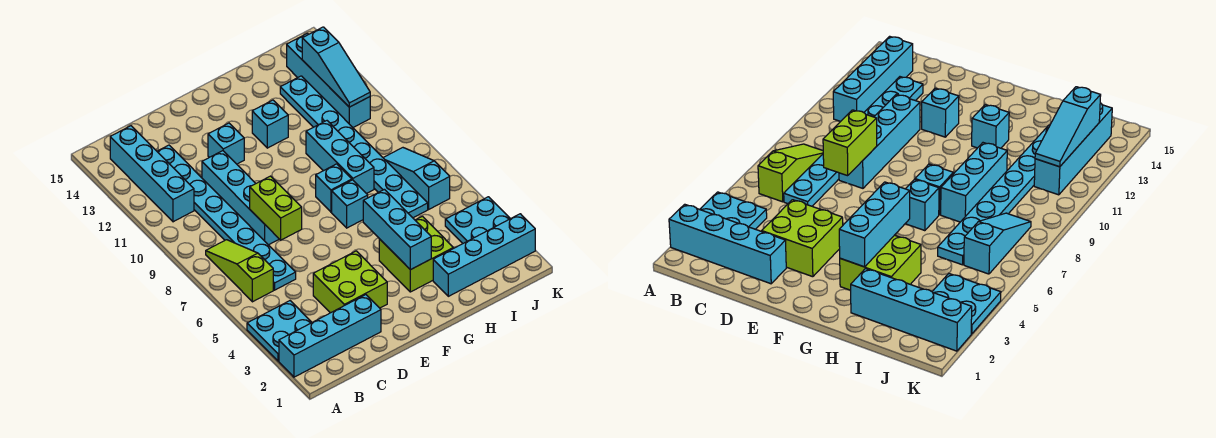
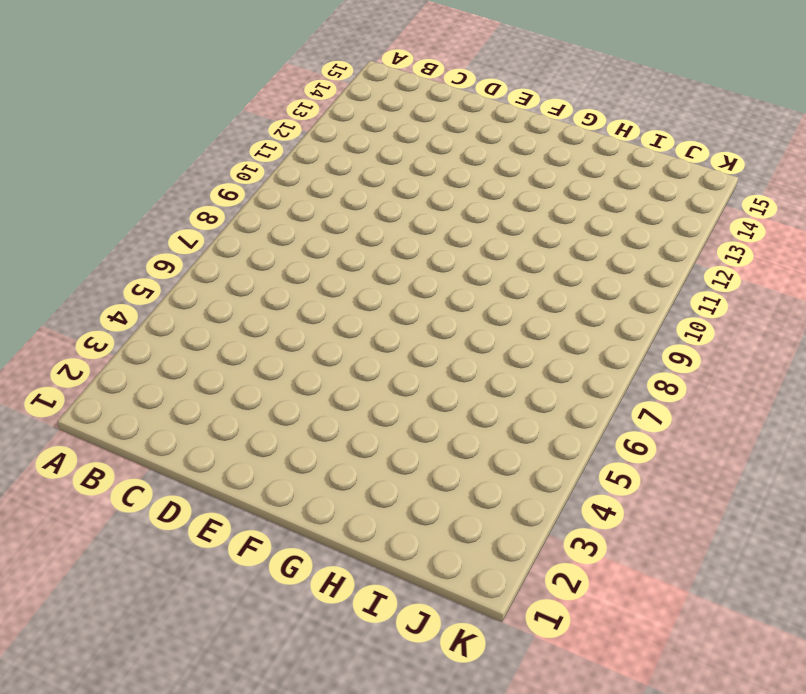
none -> cyan 1x4 brick [279,295,381,377]
none -> cyan 2x2 plate [247,301,312,361]
none -> lime 1x3 slope [206,240,273,302]

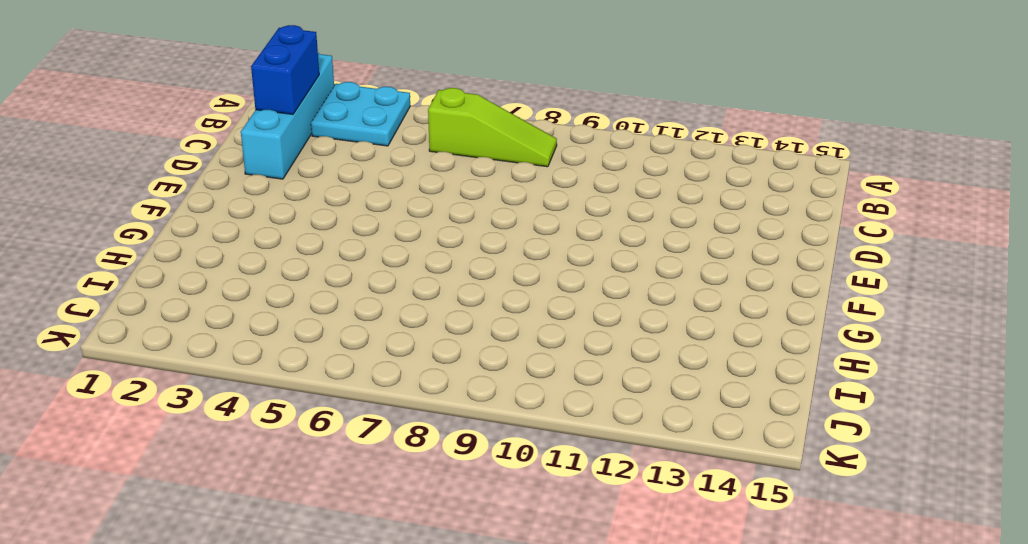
blue 1x2 brick [251,25,319,114] -> none
none -> cyan 1x4 brick [110,126,194,222]
none -> cyan 1x8 plate [157,145,296,290]
none -> lime 2x2 brick [313,251,387,313]

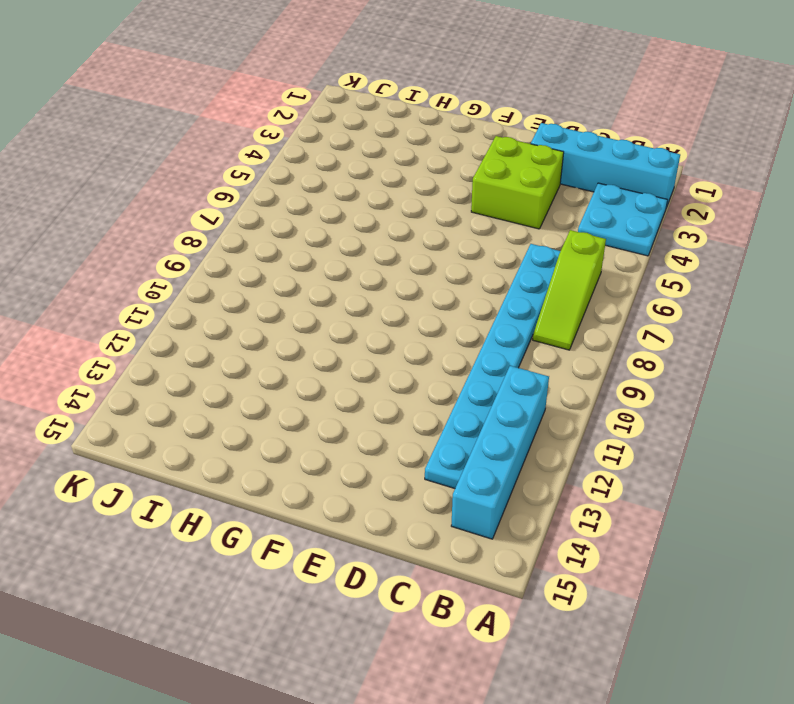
none -> cyan 1x4 brick [202,151,279,245]
none -> cyan 1x1 brick [208,123,244,164]
none -> lime 2x2 brick [379,216,453,292]

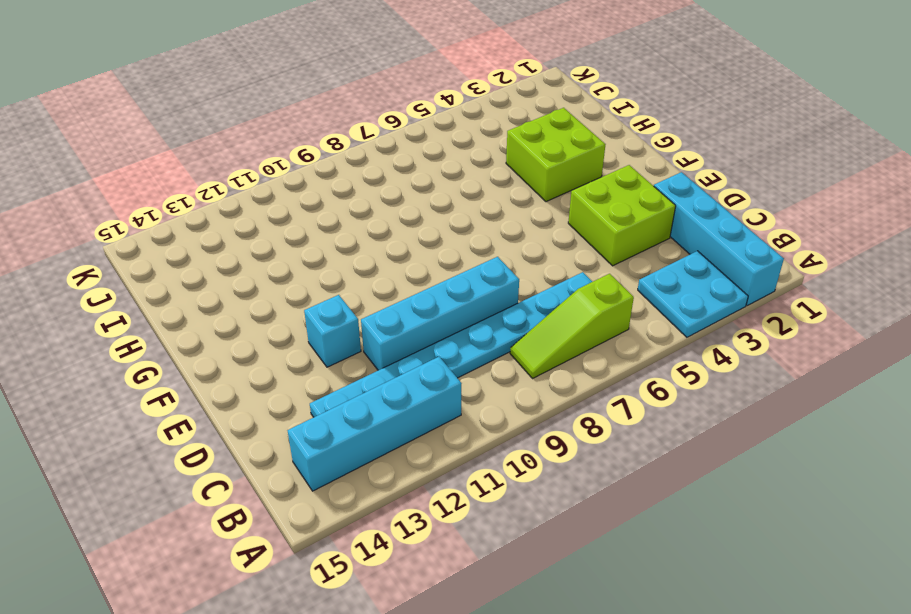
none -> cyan 1x1 brick [332,180,368,228]
none -> cyan 1x1 brick [316,164,352,212]
none -> cyan 1x1 brick [252,100,288,148]

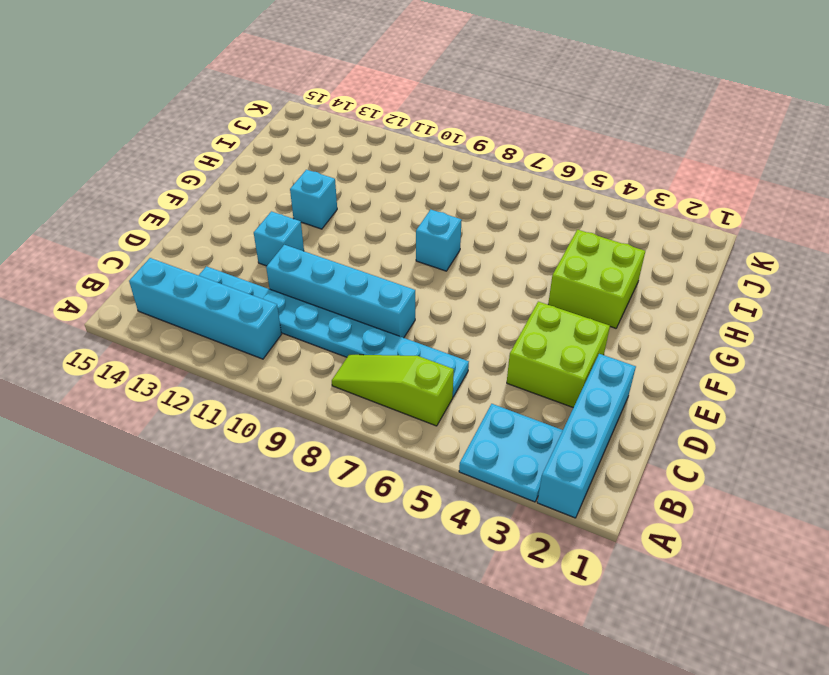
none -> cyan 1x1 brick [332,180,368,228]
none -> cyan 1x4 brick [433,214,535,296]
none -> cyan 1x3 brick [306,121,374,194]

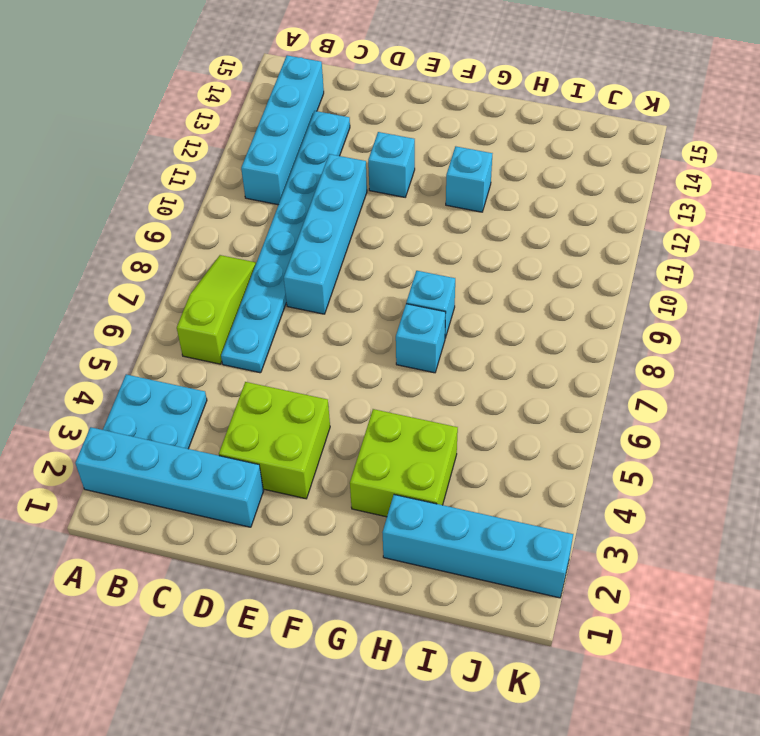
none -> cyan 1x3 brick [306,121,374,194]
none -> cyan 1x8 plate [280,76,428,218]
none -> cyan 2x2 plate [445,197,510,243]

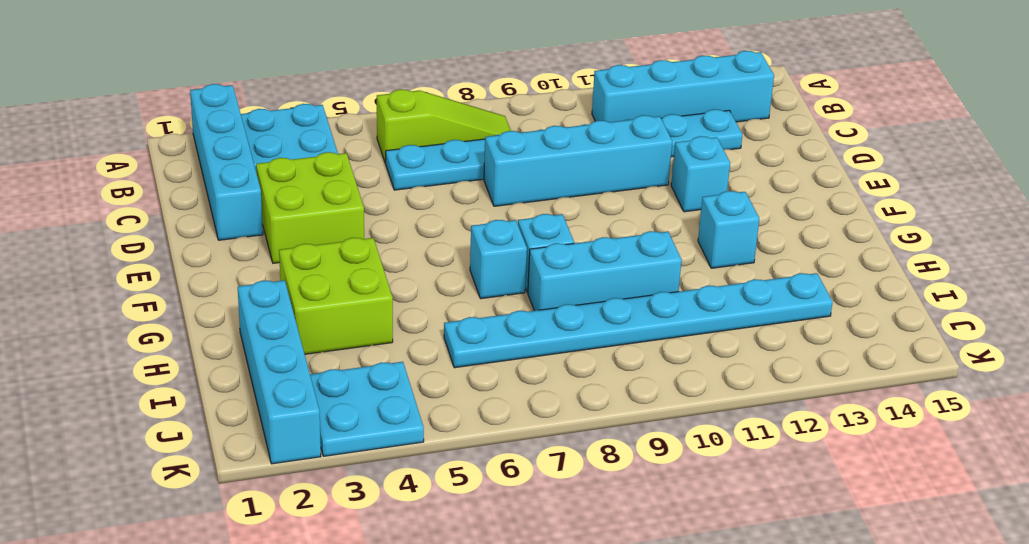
none -> cyan 1x3 slope [383,148,450,209]
none -> cyan 1x4 brick [287,33,370,127]
none -> lime 1x2 brick [250,176,302,240]

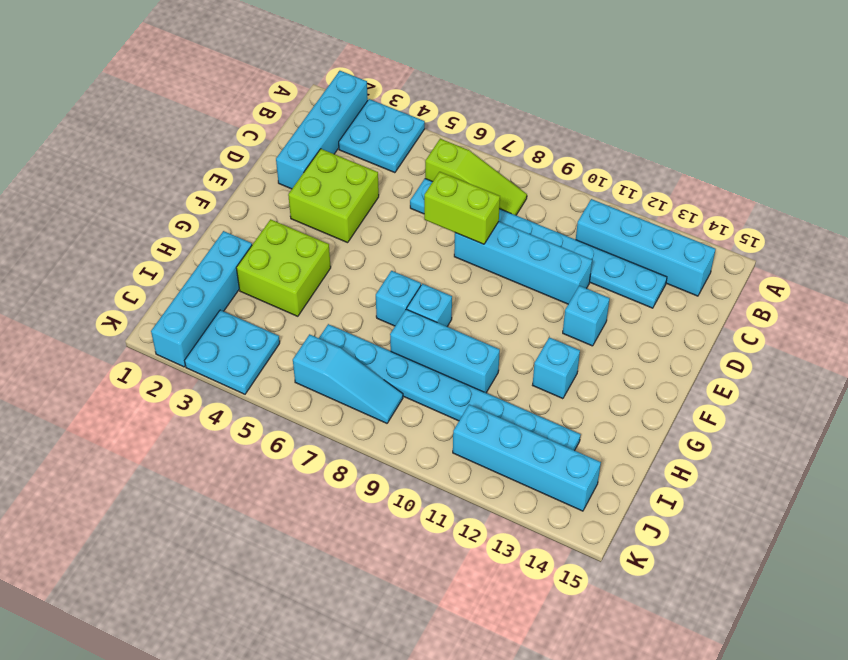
none -> cyan 1x3 brick [363,189,431,270]
none -> cyan 1x3 slope [302,27,370,107]

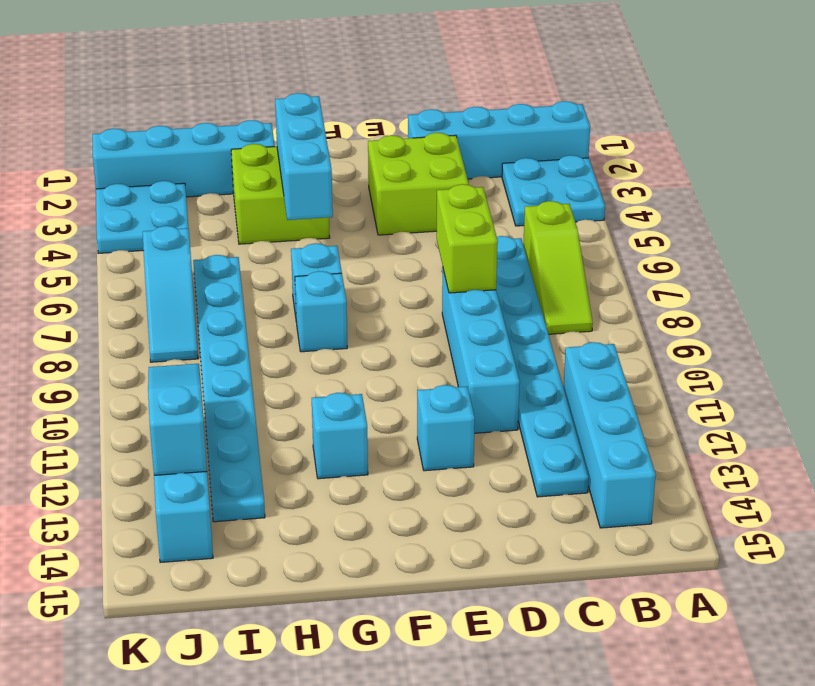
none -> cyan 1x3 brick [306,121,374,194]

